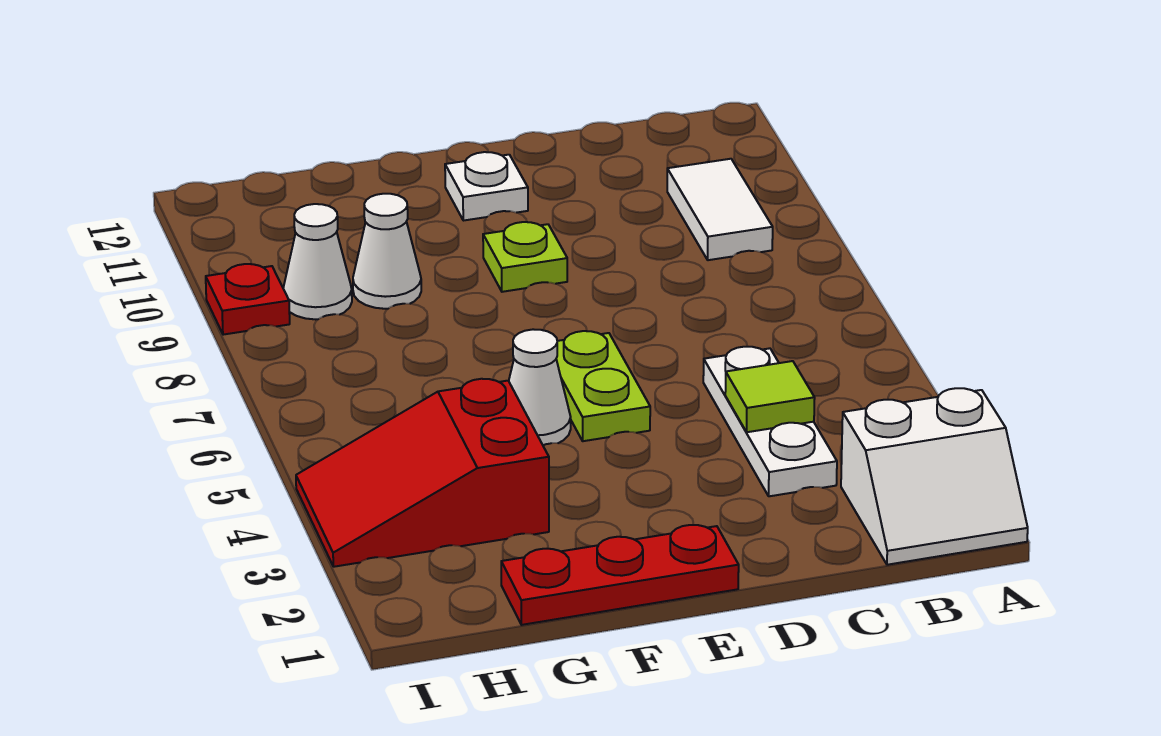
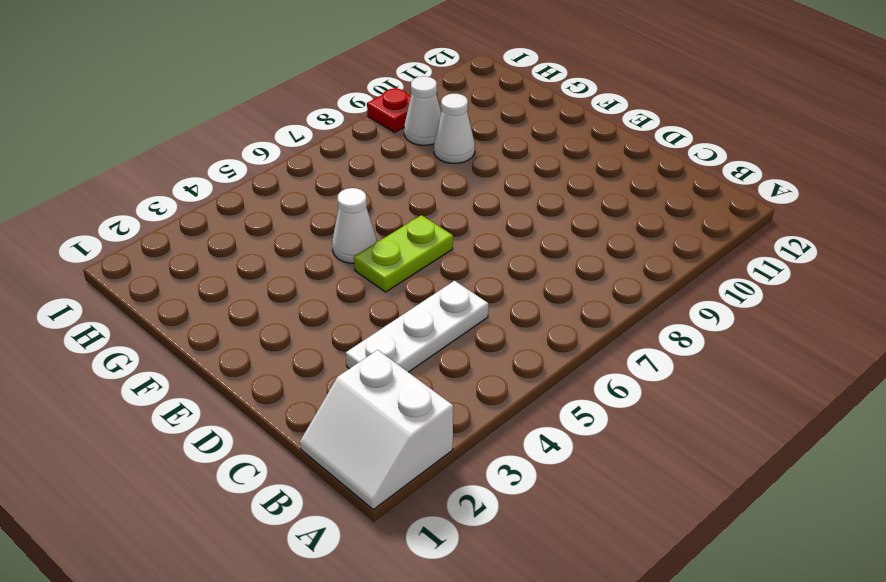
none -> white 1x2 tile [667,159,773,260]
none -> red 1x3 plate [501,525,739,625]
none -> lime 1x1 plate [483,222,567,292]

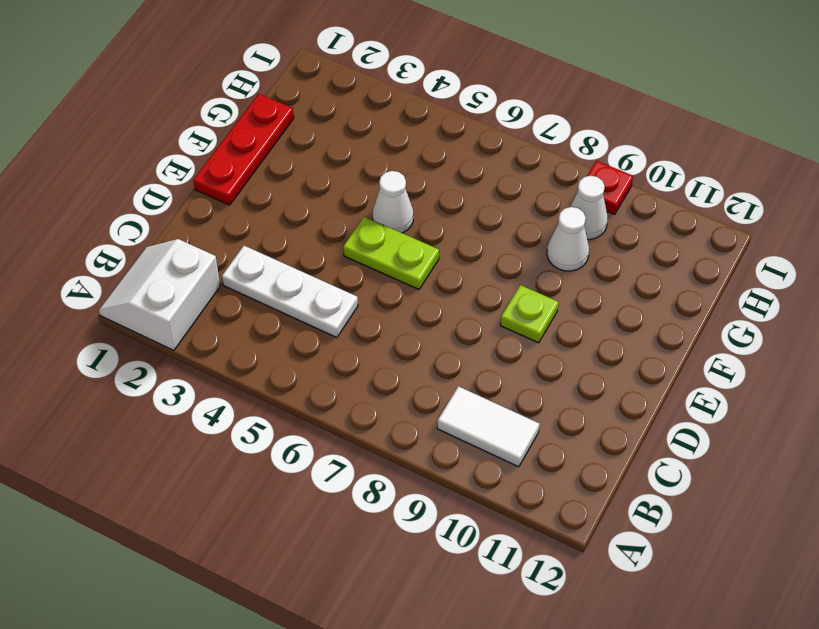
none -> white 1x1 plate [445,152,528,221]
none -> red 2x3 slope [296,379,549,567]
none -> lime 1x1 tile [725,361,815,432]

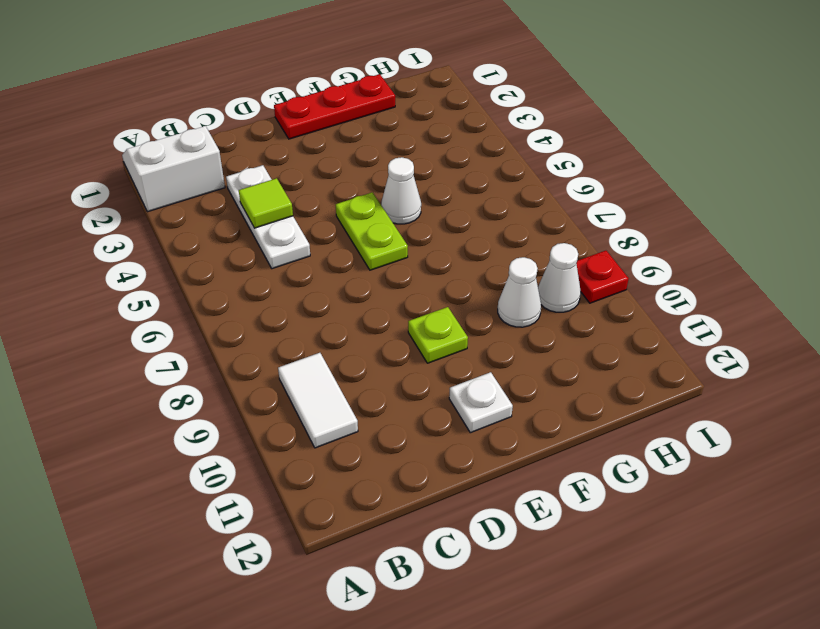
none -> red 2x3 slope [296,379,549,567]

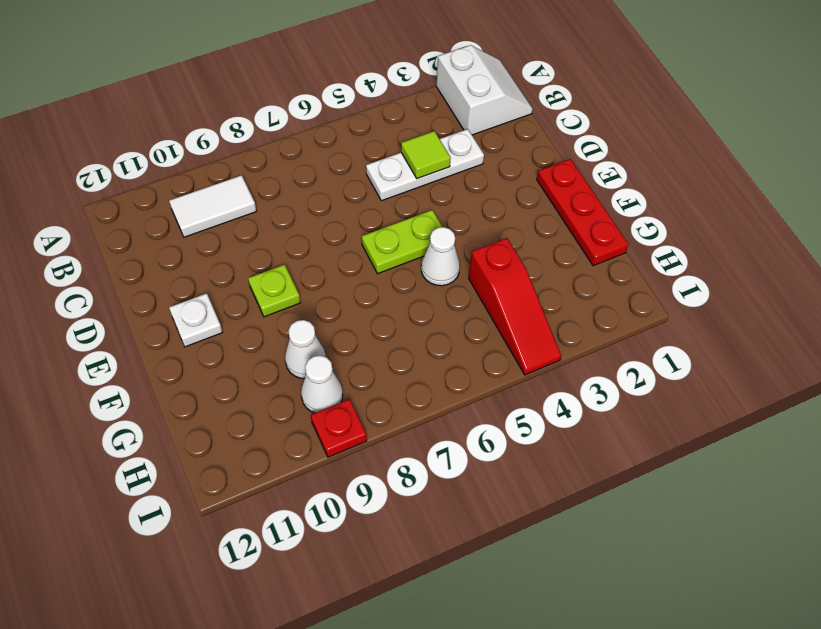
red 1x3 slope [469,238,561,375] -> red 2x3 slope [296,379,549,567]

